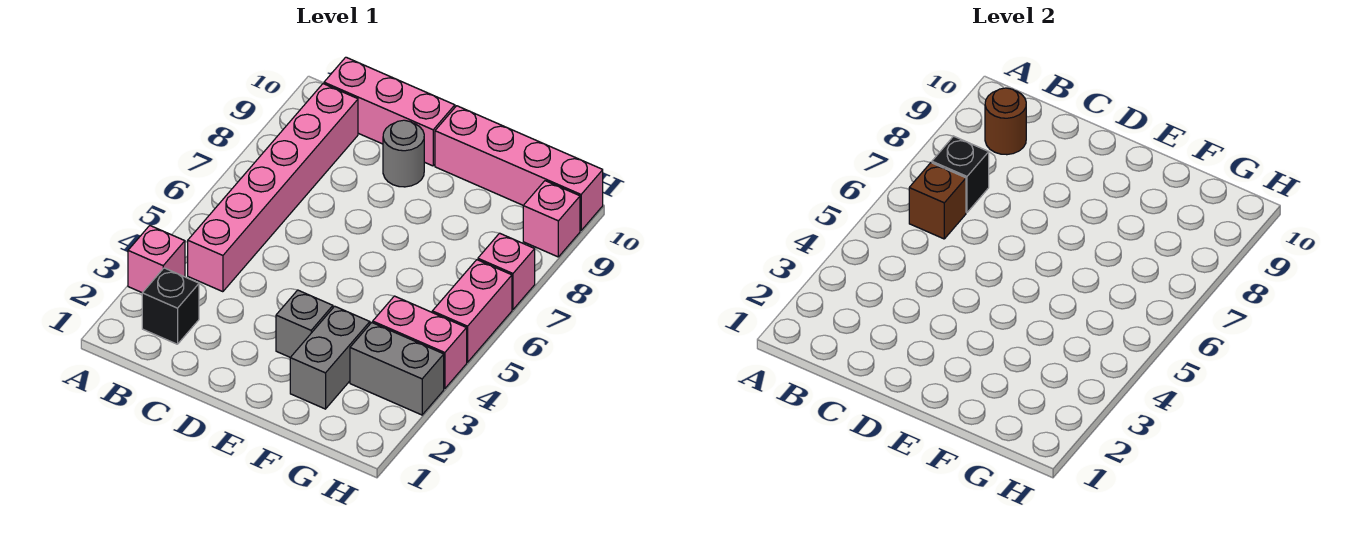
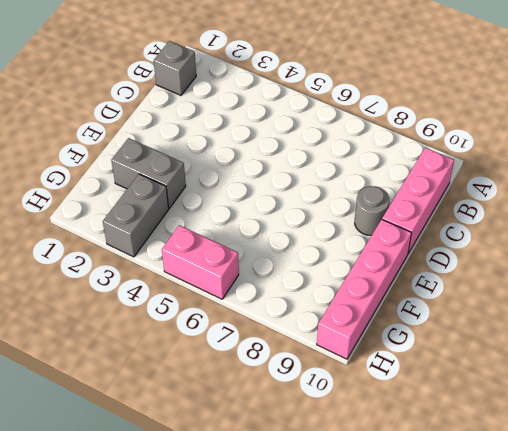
grey 1x1 brick [154,41,196,95] -> grey 1x1 brick moved to [276,290,333,357]
none -> pink 1x1 brick [128,226,185,293]
none -> black 1x1 brick [142,268,199,344]
none -> pink 1x6 brick [188,84,358,292]

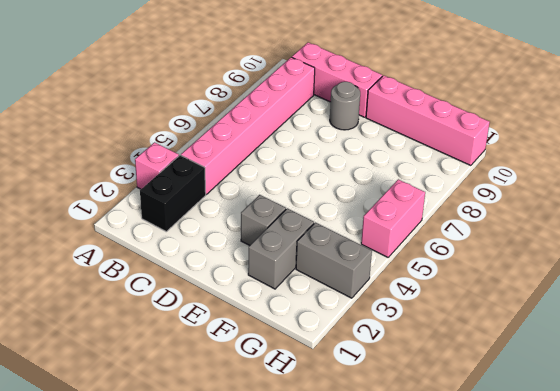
black 1x2 brick [140,155,206,232] -> black 1x1 brick [142,268,199,344]
none -> pink 1x2 brick [373,296,467,389]
none -> pink 1x1 brick [478,233,535,310]
none -> pink 1x1 brick [523,181,580,257]

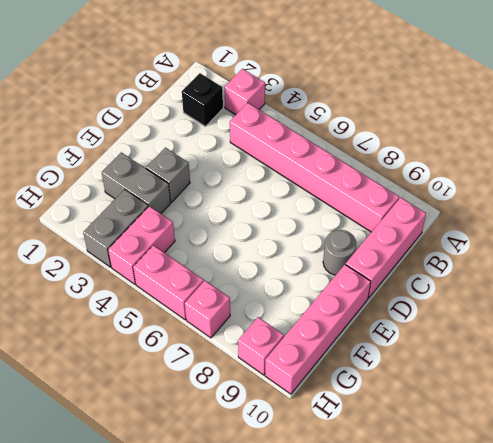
none -> brown 1x1 brick [909,163,966,239]
none -> black 1x1 brick [932,136,989,213]
none -> brown 1x1 round brick [985,88,1026,155]

